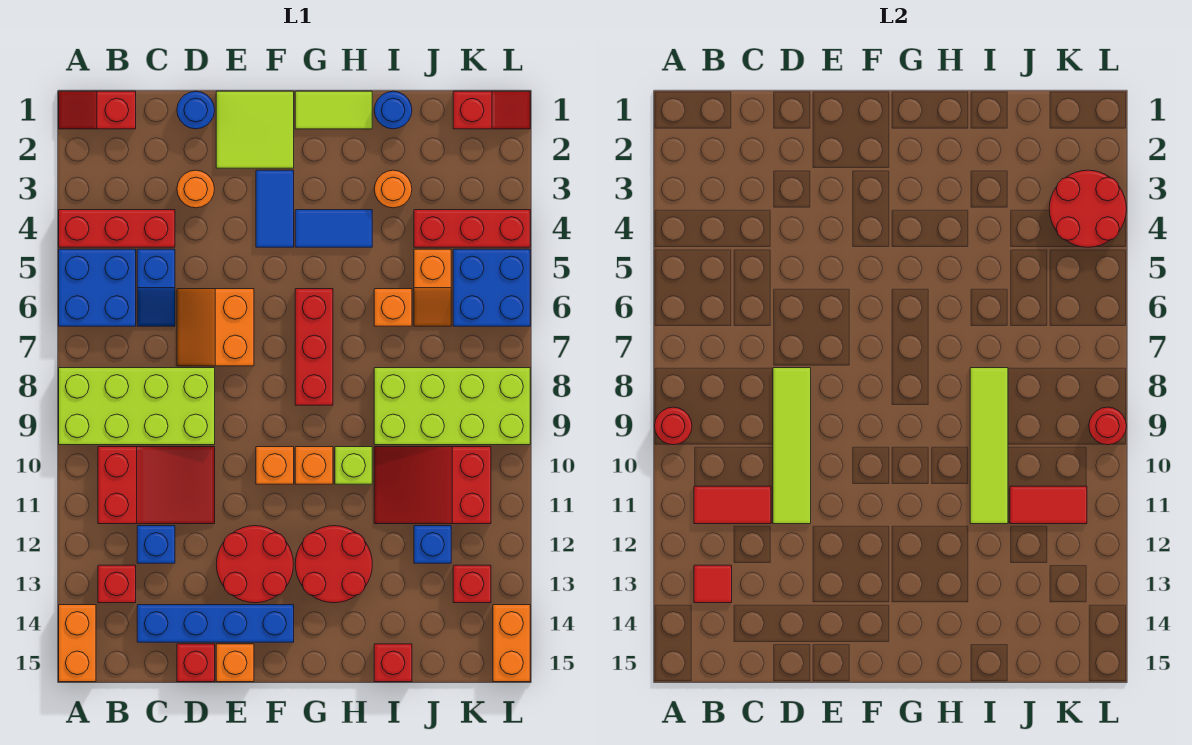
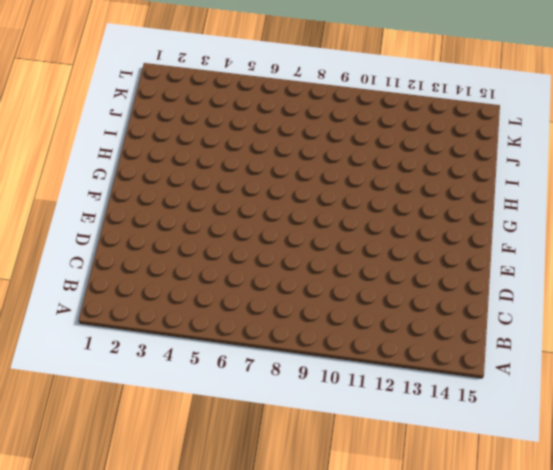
none -> red 1x2 slope [59,91,136,129]
none -> red 1x3 brick [59,210,175,247]
none -> blue 2x2 brick [59,249,136,326]
none -> lime 2x4 brick [59,368,215,445]

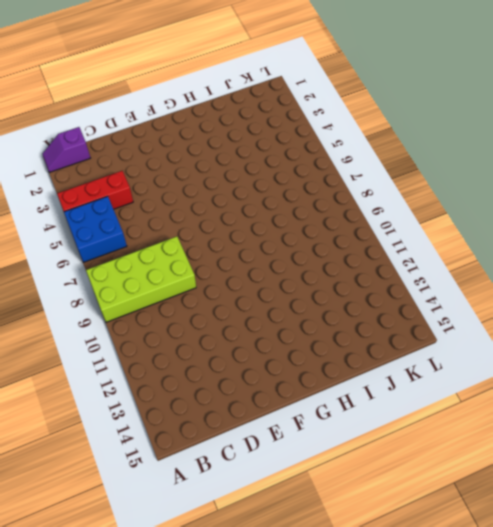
purple 1x2 slope [43,127,90,172] -> red 1x2 slope [59,91,136,129]
none -> orange 1x2 brick [59,605,96,682]
none -> red 2x3 slope [98,447,215,524]
none -> red 1x1 brick [98,565,136,603]
none -> blue 1x2 slope [137,249,175,326]

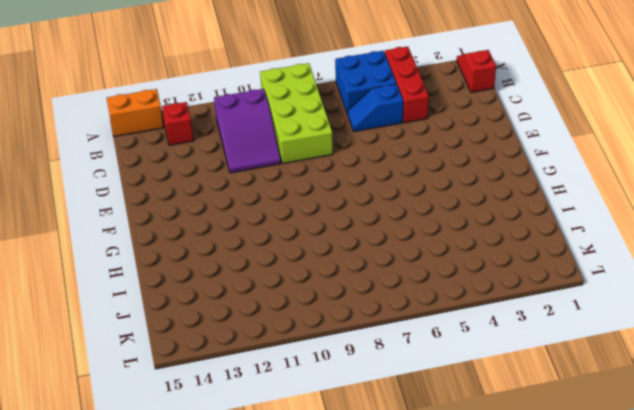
purple 2x3 slope [214,89,281,173] -> red 2x3 slope [98,447,215,524]
none -> blue 1x1 brick [137,526,175,563]
none -> blue 1x4 brick [137,605,294,642]
none -> blue 1x1 round brick [177,91,214,129]
none -> orange 1x1 round brick [177,170,214,208]

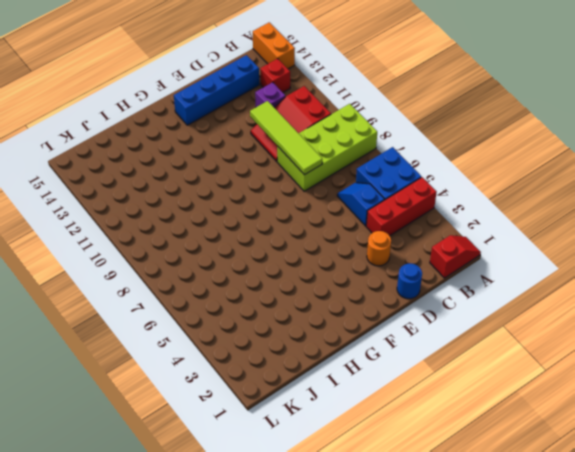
purple 1x1 brick [255,82,285,108] -> blue 1x1 brick [137,526,175,563]
none -> orange 2x2 slope [177,289,254,366]
none -> red 1x1 brick [177,644,215,682]
none -> lime 2x2 tile [216,91,294,168]
none -> red 2x2 round brick [216,526,293,603]

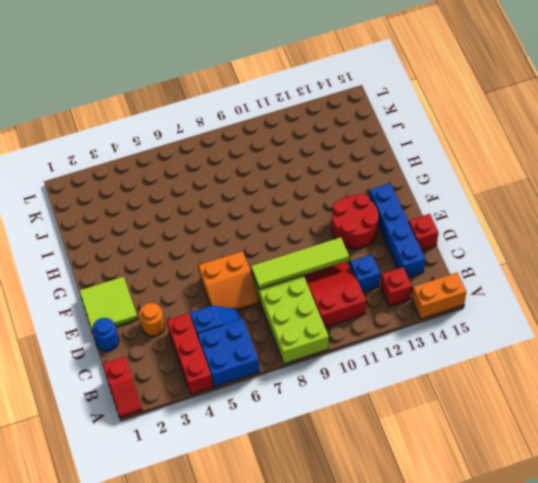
none -> orange 1x1 brick [216,644,254,682]
none -> blue 1x2 tile [256,170,294,247]
none -> orange 1x1 brick [256,447,294,484]
none -> lime 1x2 tile [295,91,372,129]

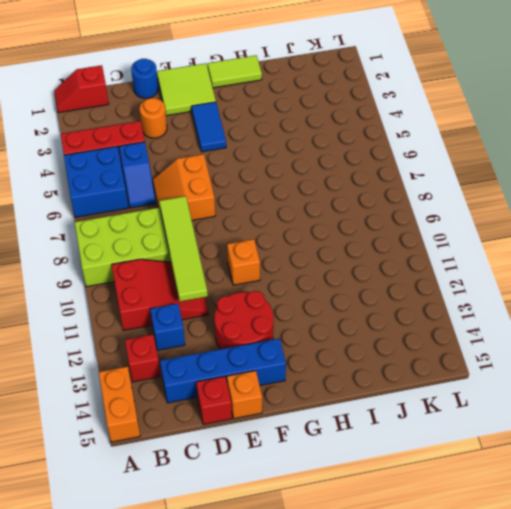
none -> blue 1x2 tile [295,210,372,247]
none -> red 1x3 brick [295,289,333,405]
none -> orange 1x1 brick [295,447,333,484]
none -> red 2x2 round brick [295,526,372,603]

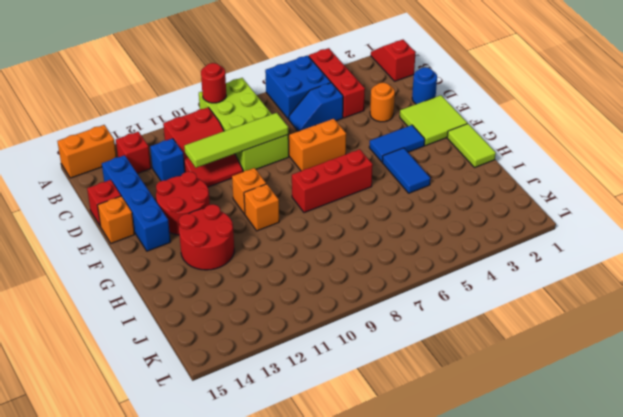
none -> lime 1x1 brick [335,447,372,484]
none -> blue 1x1 round brick [374,91,412,129]
none -> orange 1x1 round brick [374,170,412,208]
none -> orange 1x1 brick [374,289,412,326]

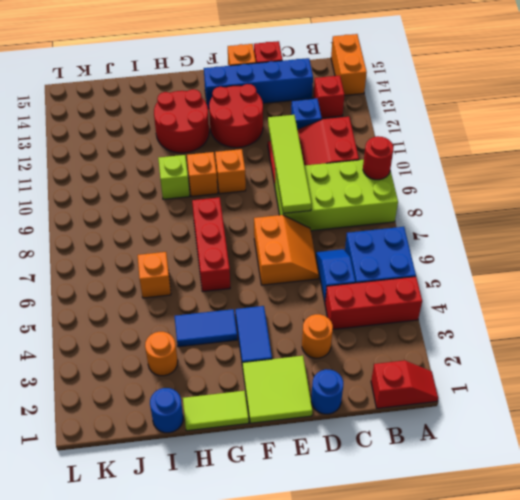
none -> lime 2x4 brick [374,368,530,445]
none -> red 2x3 slope [374,447,491,524]
none -> red 1x1 brick [374,644,412,682]
none -> red 1x3 brick [414,210,530,247]

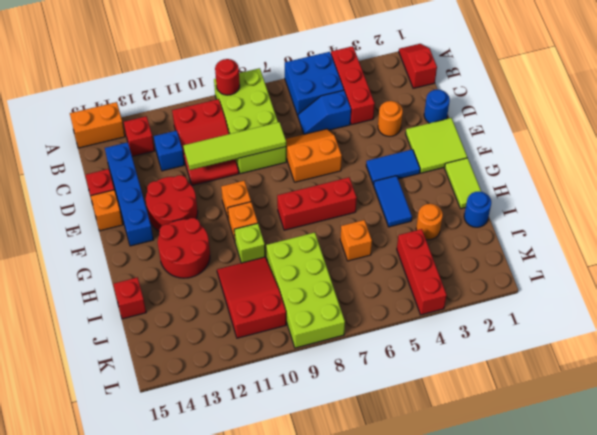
none -> orange 1x2 slope [414,249,451,326]
none -> blue 1x1 brick [414,526,451,563]
none -> red 1x2 slope [453,91,530,129]
none -> blue 2x2 brick [453,249,530,326]

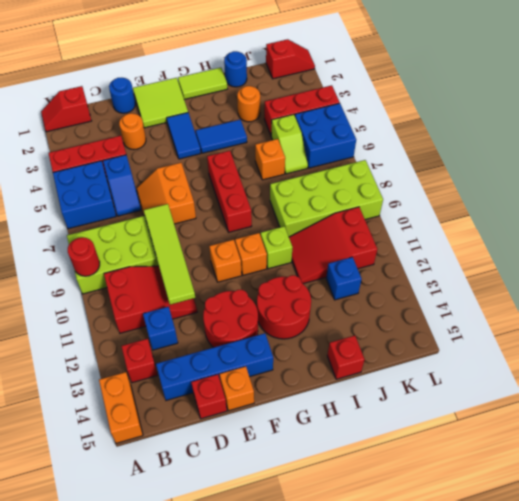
lime 1x2 slope [271,114,308,174] -> orange 1x2 slope [414,249,451,326]
none -> red 1x1 brick [453,565,491,603]
none -> orange 1x2 brick [493,605,530,682]
none -> red 1x2 tile [694,486,771,524]
none -> red 1x1 tile [694,565,732,603]

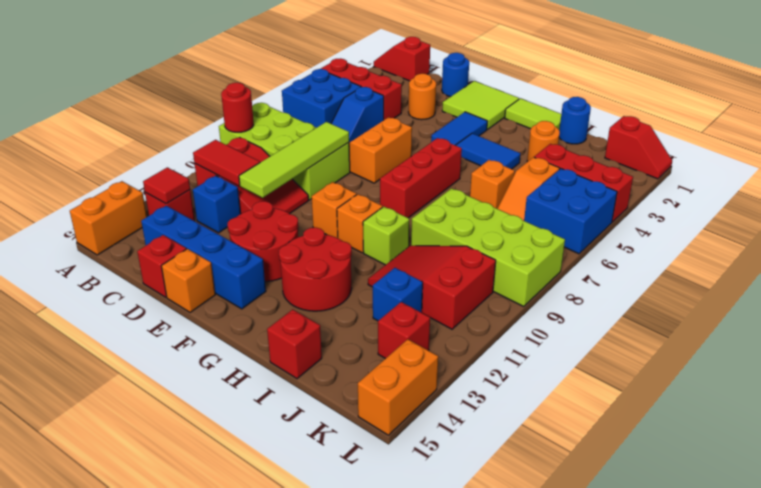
none -> lime 1x4 tile [970,368,1008,524]
none -> red 1x2 tile [1010,486,1087,524]
none -> red 2x2 round brick [1049,170,1126,247]
none -> red 1x1 round brick [1089,407,1126,445]

